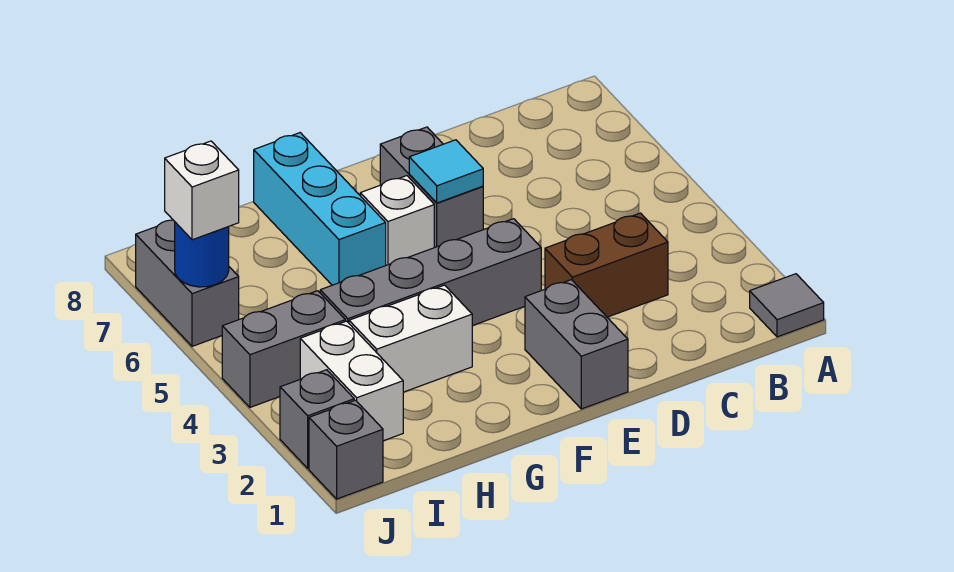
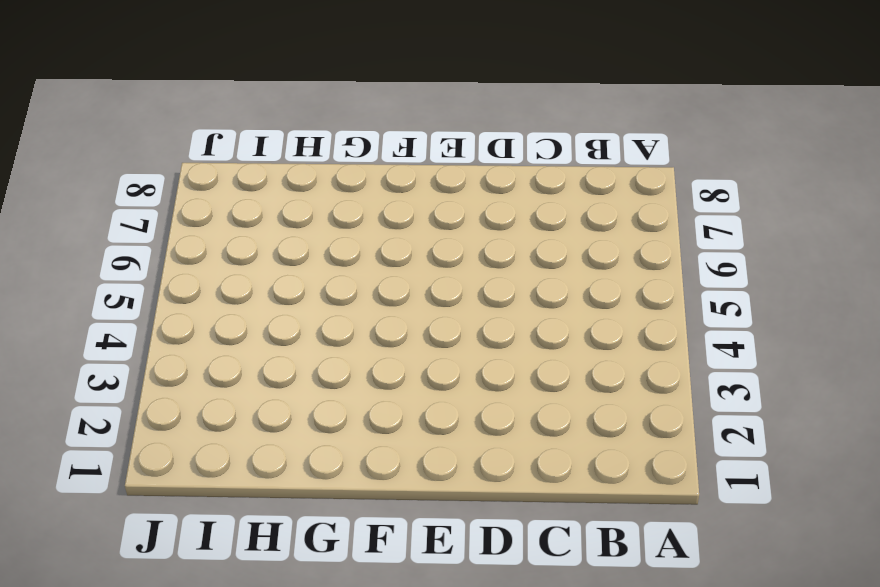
none -> grey 1x1 tile [750,274,824,337]
none -> brown 1x2 brick [545,213,668,317]
none -> grey 1x2 brick [525,280,628,409]

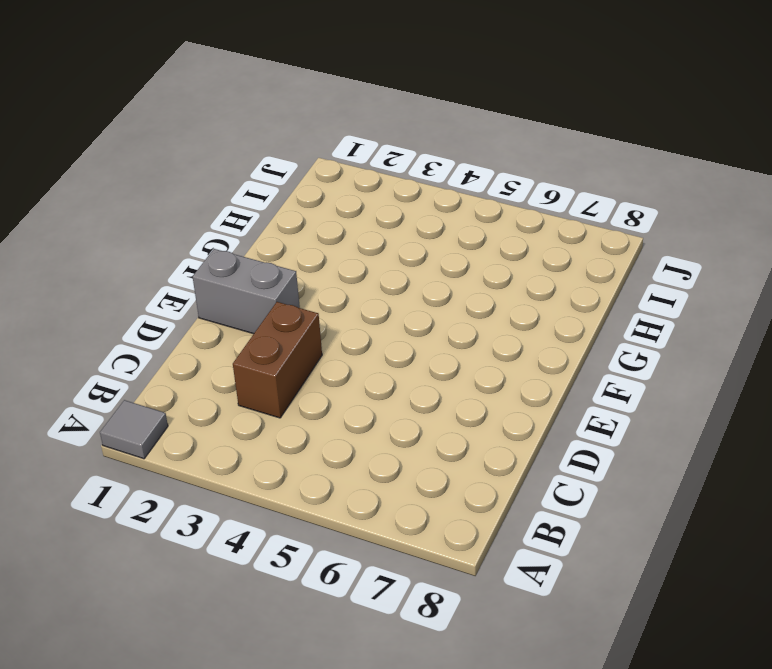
none -> grey 1x4 brick [320,219,541,326]
none -> grey 1x2 brick [380,127,483,248]
none -> white 1x1 brick [360,176,434,265]

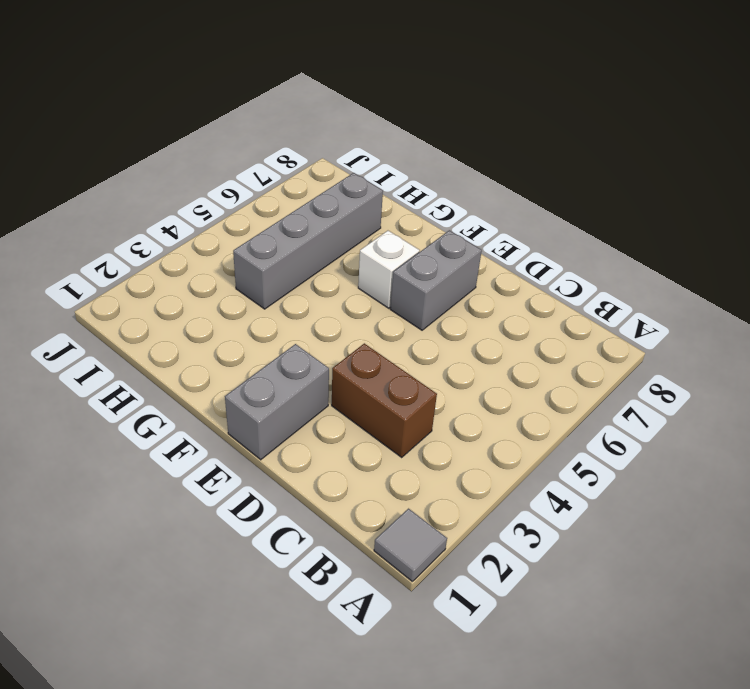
grey 1x4 brick [233,173,383,309] -> grey 1x4 brick turned to [320,219,541,326]
none -> white 1x2 brick [349,285,472,392]
none -> cyan 1x3 brick [254,133,386,285]
none -> white 1x2 brick [300,321,403,441]

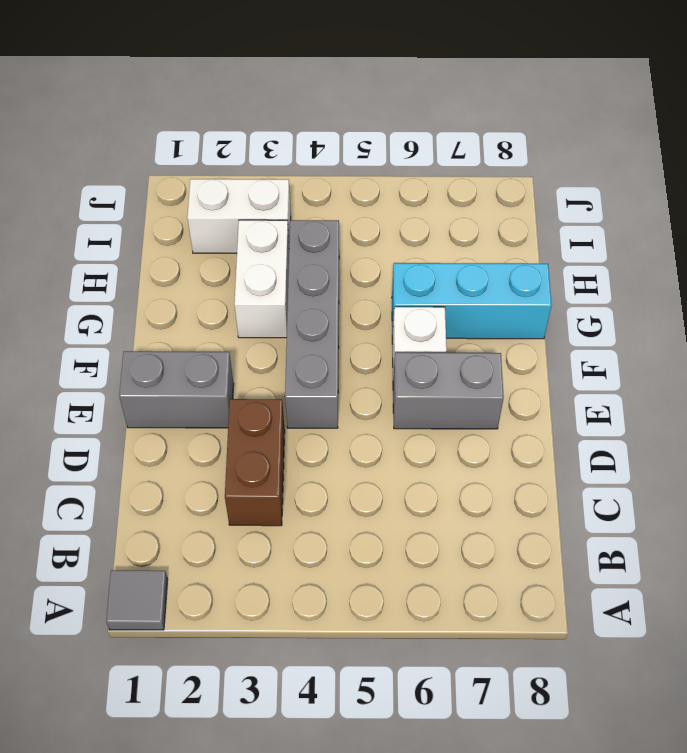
none -> grey 1x2 brick [222,291,345,407]
none -> grey 1x1 brick [309,400,383,499]
none -> grey 1x1 brick [280,370,354,468]

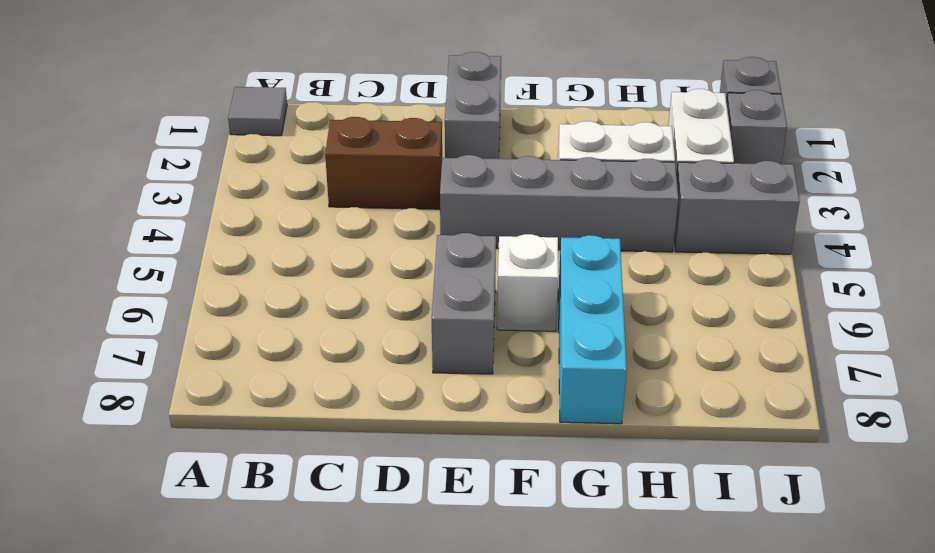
none -> grey 1x2 brick [136,220,239,346]
none -> cyan 1x1 tile [409,140,483,203]
none -> blue 1x1 round brick [175,222,229,287]

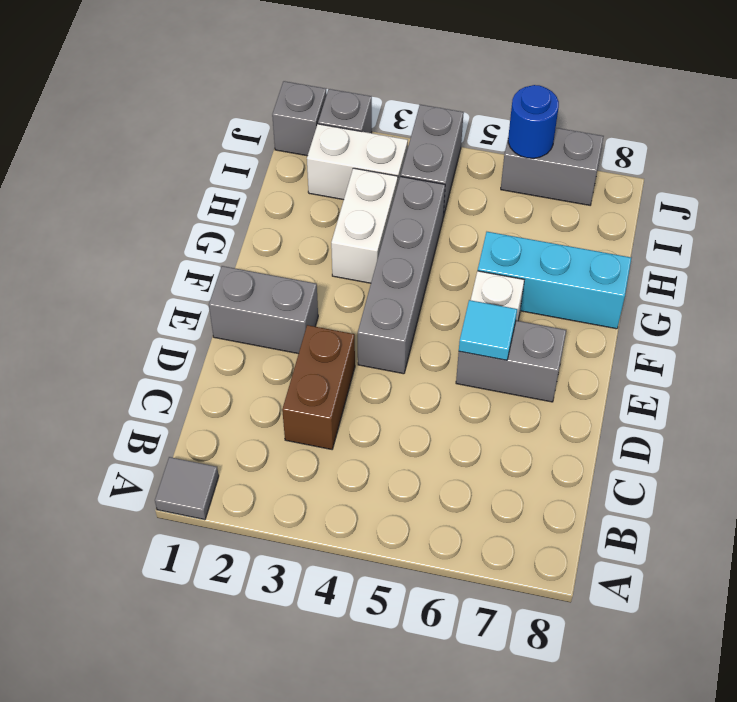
none -> white 1x1 brick [165,141,239,240]

